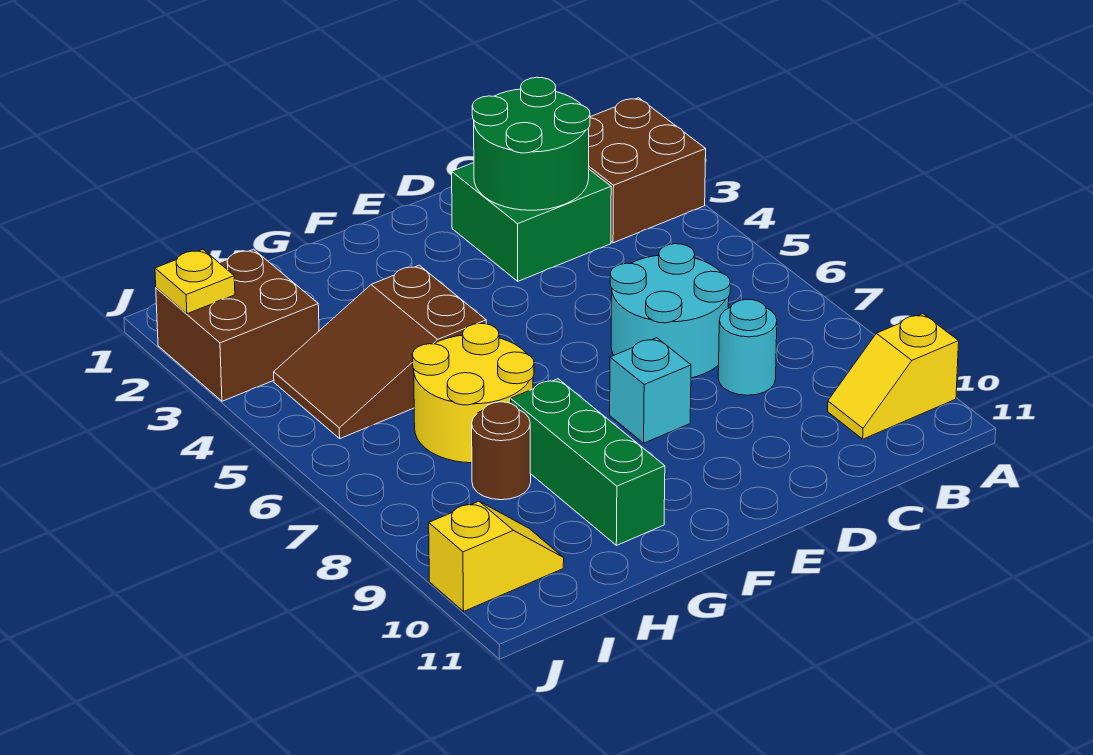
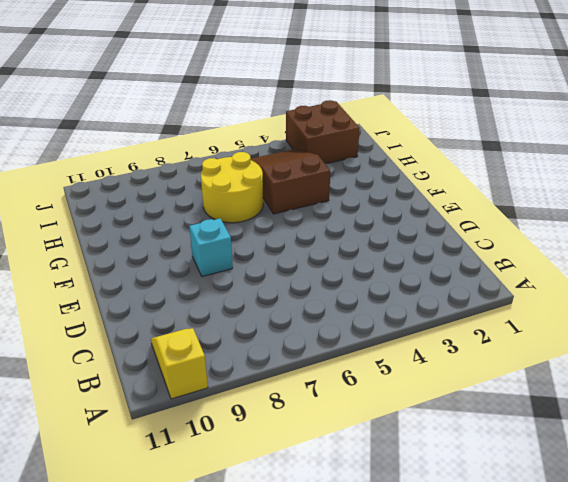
none -> brown 2x2 brick [589,98,706,243]
none -> green 2x2 brick [452,163,611,281]
none -> cyan 2x2 round brick [610,244,730,378]

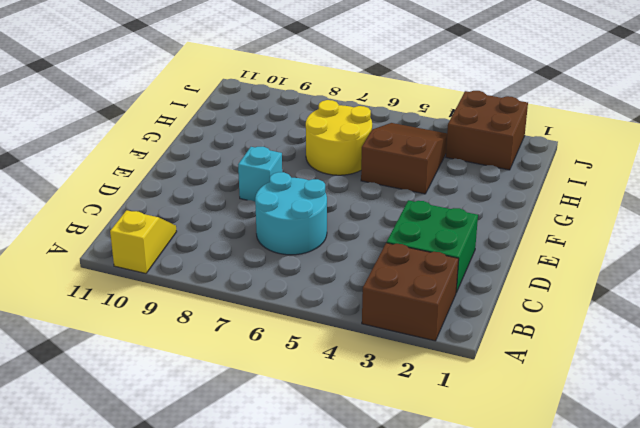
none -> cyan 1x1 round brick [718,299,777,395]
none -> green 1x3 brick [511,379,665,545]
none -> brown 1x1 round brick [472,402,531,500]

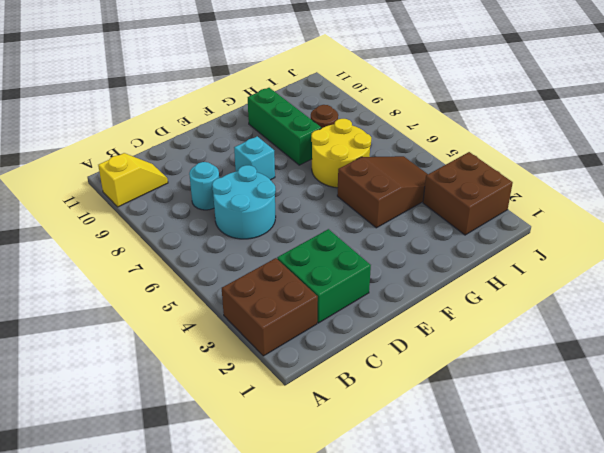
none -> yellow 1x2 slope [429,501,564,611]
none -> green 2x2 round brick [472,77,590,210]
none -> yellow 1x1 plate [155,249,235,314]

